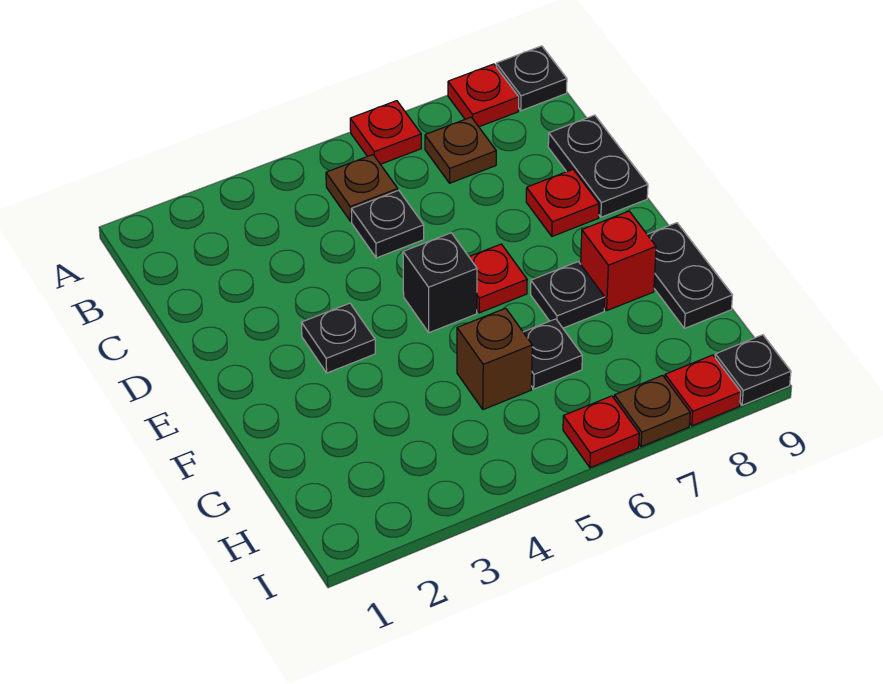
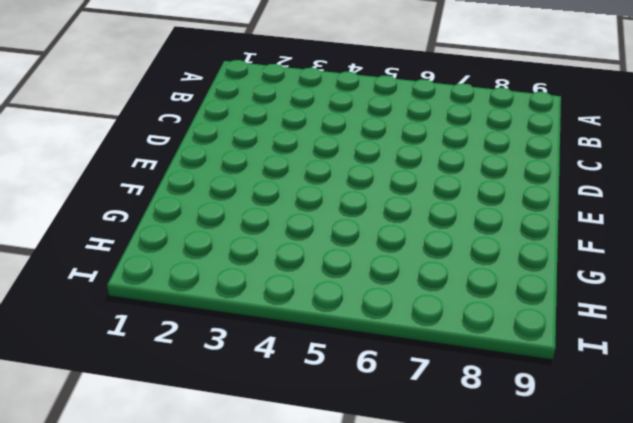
none -> red 1x1 plate [350,101,421,164]
none -> red 1x1 plate [448,64,519,127]
none -> black 1x1 plate [496,46,567,111]

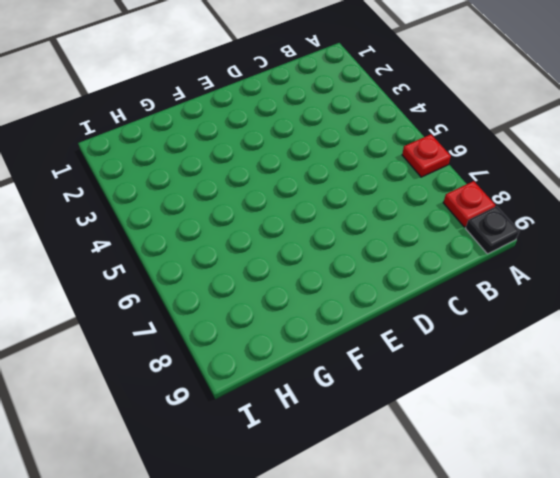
none -> brown 1x1 plate [326,155,398,221]
none -> brown 1x1 plate [425,117,496,183]
none -> black 1x1 plate [351,190,424,258]

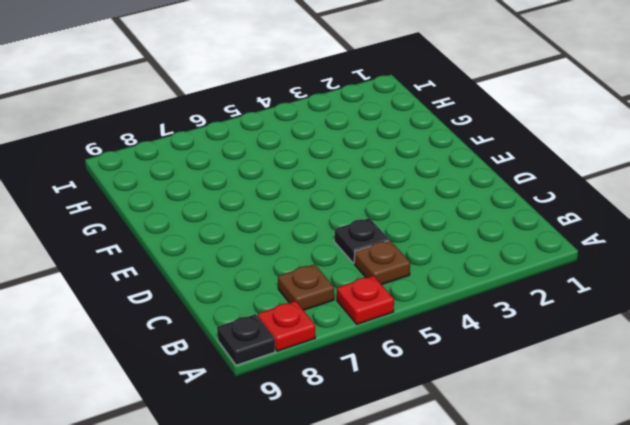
none -> black 1x2 plate [548,115,648,217]
none -> red 1x1 plate [526,169,599,236]
none -> black 1x1 plate [301,303,375,373]

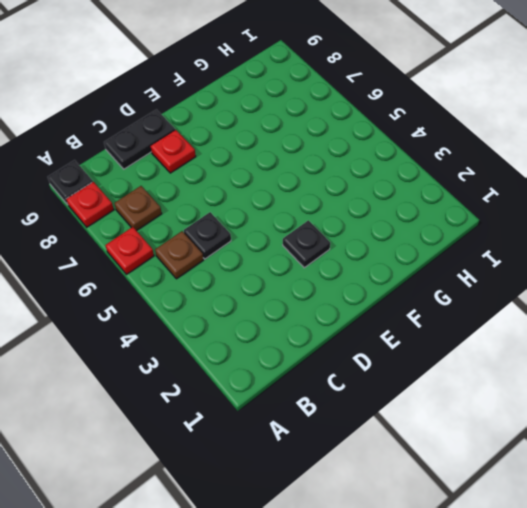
none -> black 1x1 brick [403,233,477,333]
none -> red 1x1 plate [469,244,527,313]
none -> black 1x1 plate [531,262,605,328]

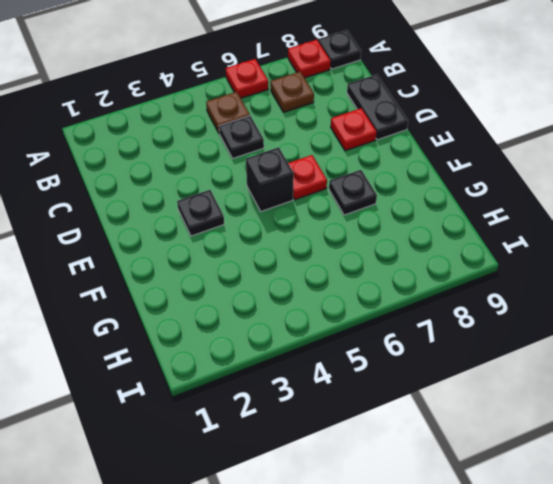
none -> red 1x1 brick [581,211,656,310]
none -> black 1x2 plate [647,223,732,328]
none -> brown 1x1 brick [457,308,532,410]

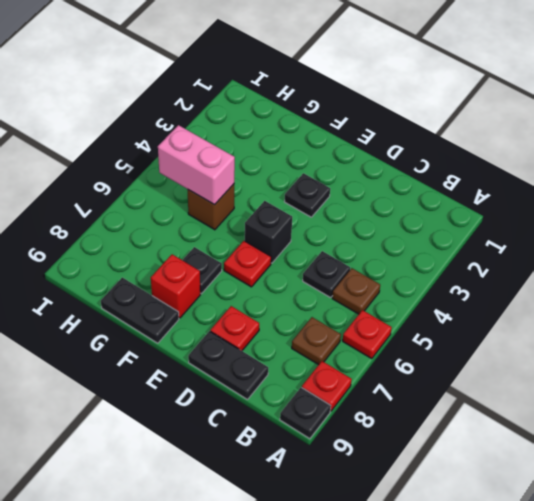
pink 1x2 brick [158,125,235,205] -> none
none -> black 1x1 plate [523,319,582,389]
none -> red 1x1 plate [563,396,639,468]
none -> brown 1x1 plate [614,375,690,447]

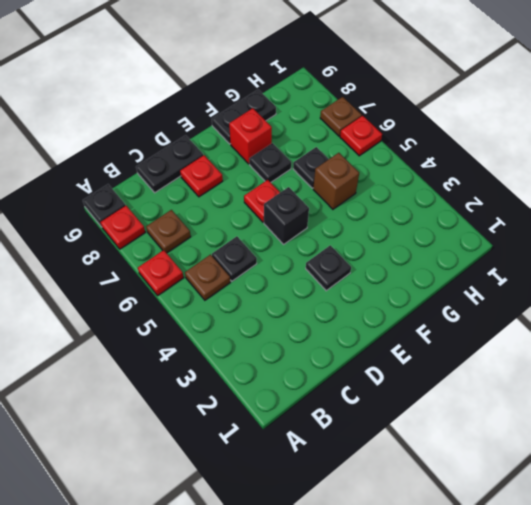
none -> red 1x1 plate [665,355,741,426]
none -> black 1x1 plate [715,335,791,405]

